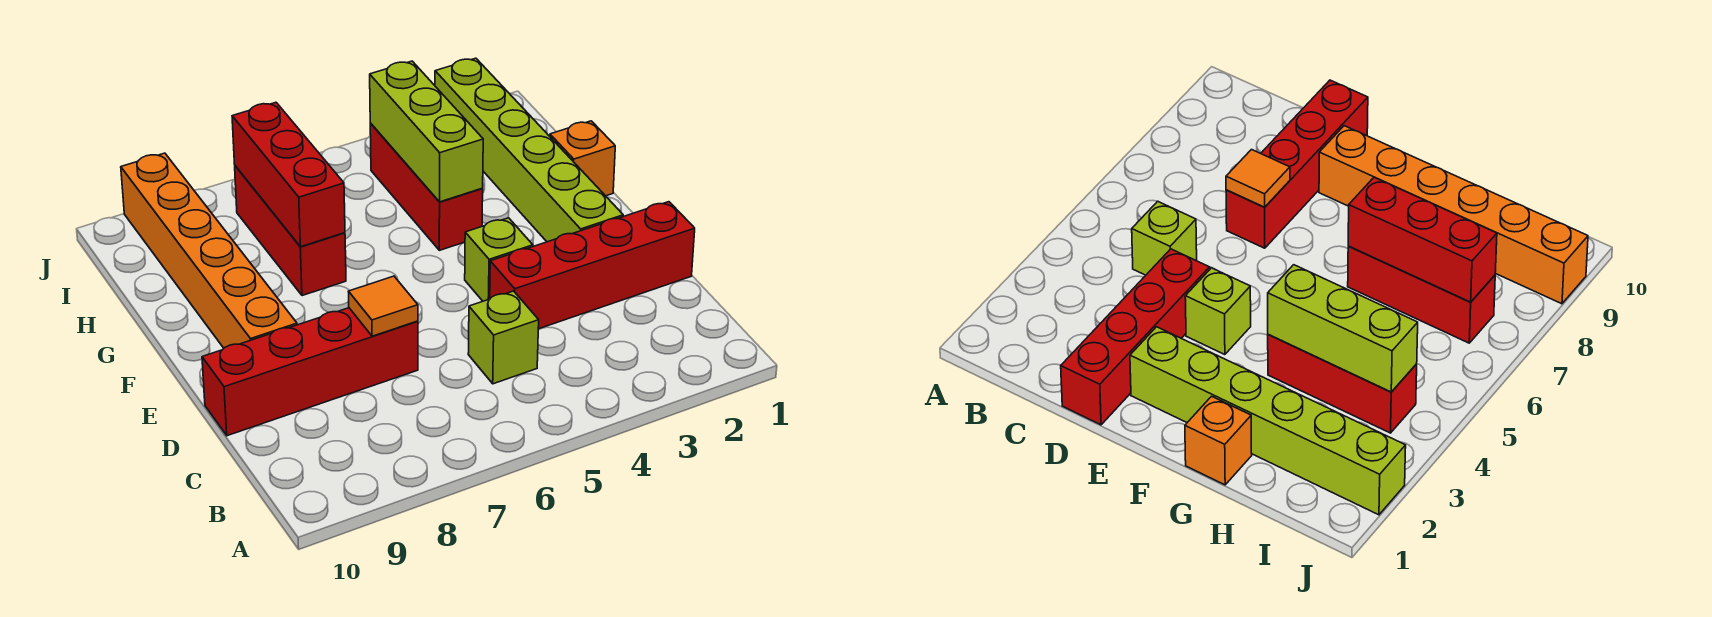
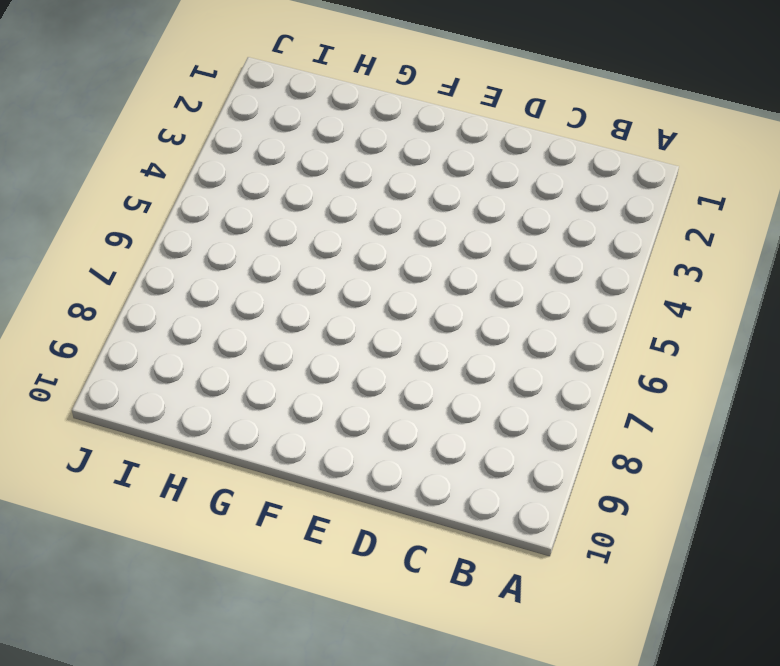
none -> lime 1x1 brick [468,291,539,384]
none -> red 1x4 brick [490,202,695,329]
none -> red 1x4 brick [202,308,418,436]

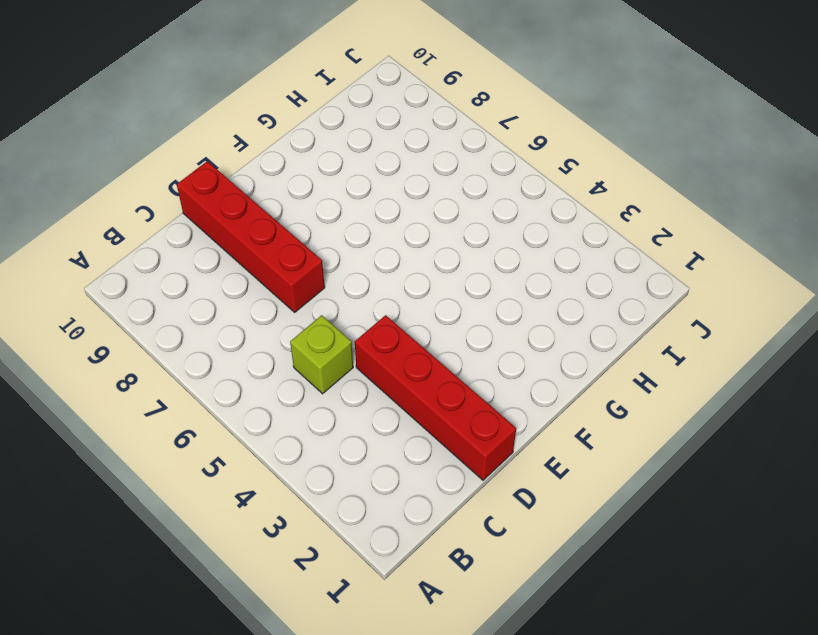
none -> lime 1x6 brick [435,58,623,242]
none -> lime 1x1 brick [465,218,533,301]
none -> orange 1x6 brick [121,153,297,348]

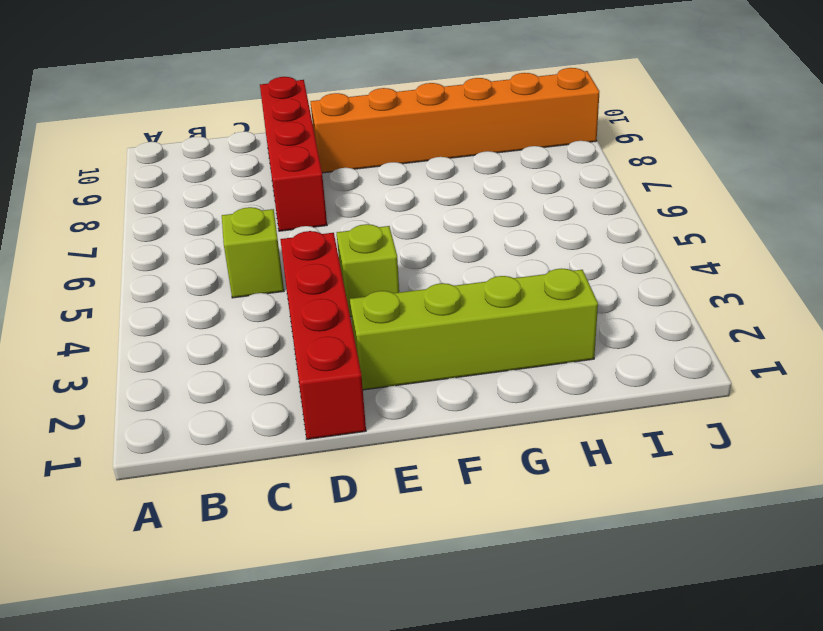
lime 1x4 brick [350,268,598,390] -> lime 1x6 brick [435,58,623,242]
none -> orange 1x1 brick [550,121,615,196]
none -> red 1x3 brick [370,123,483,250]
none -> red 1x3 brick [235,166,346,296]

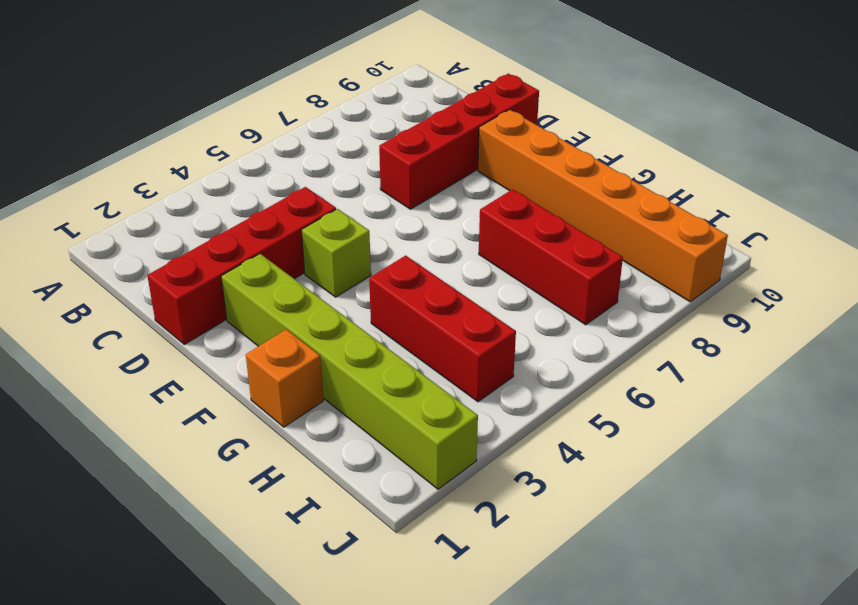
none -> lime 1x1 brick [468,291,539,384]
none -> orange 1x1 tile [348,276,418,336]
none -> lime 1x3 brick [370,61,483,202]

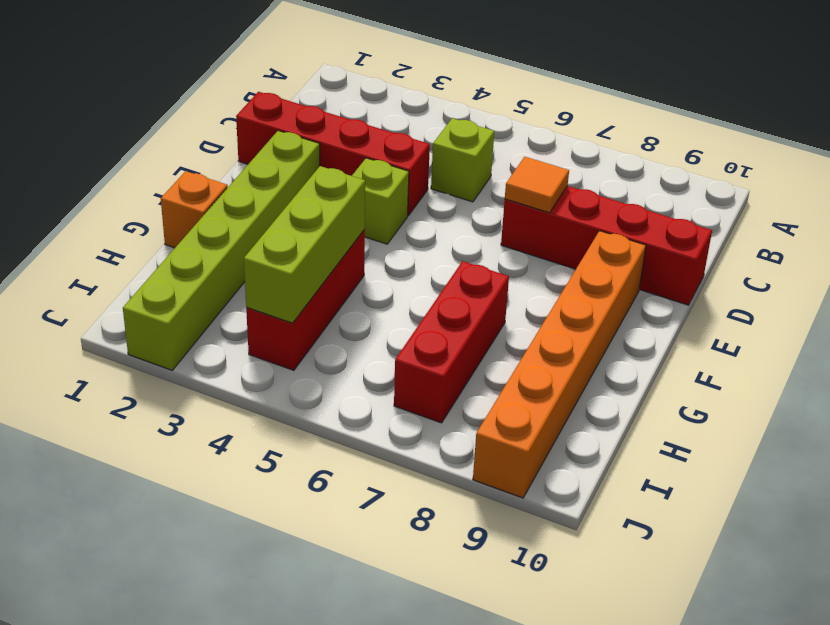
none -> red 1x3 brick [232,102,345,247]

